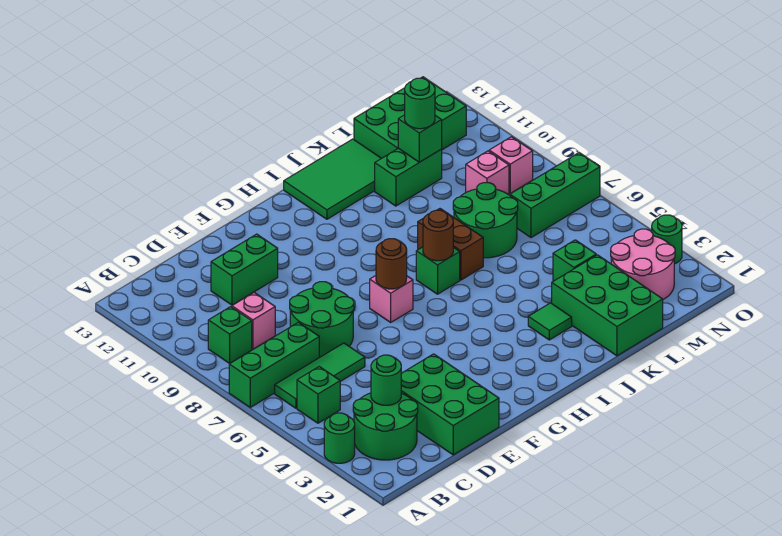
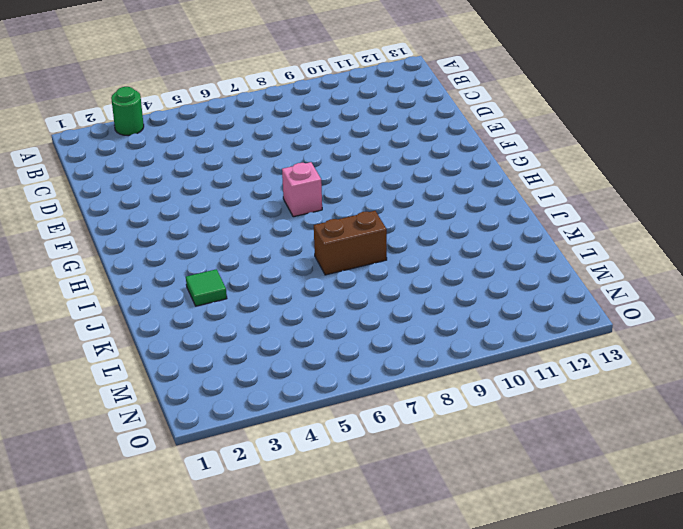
none -> green 1x3 brick [229,322,319,407]
none -> green 2x2 round brick [353,393,418,460]
none -> green 1x1 brick [297,367,340,423]
none -> green 1x3 tile [275,343,365,408]

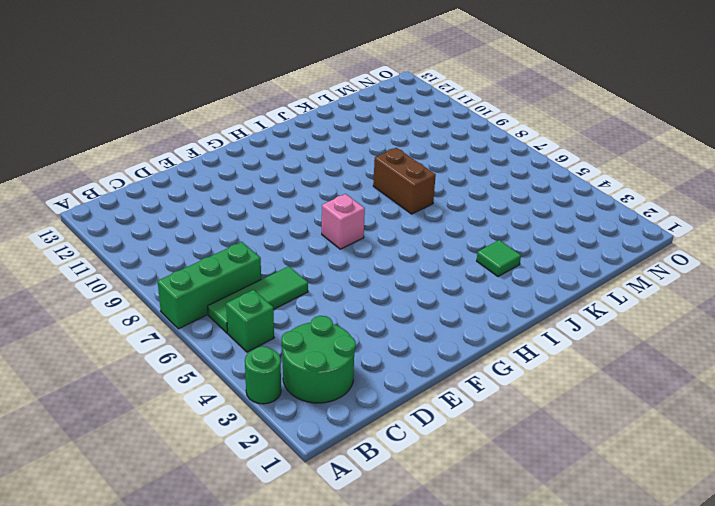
none -> green 1x1 brick [208,307,252,363]
none -> pink 1x1 brick [232,293,275,349]
none -> green 2x3 brick [401,354,499,455]
none -> green 2x2 round brick [290,282,354,357]

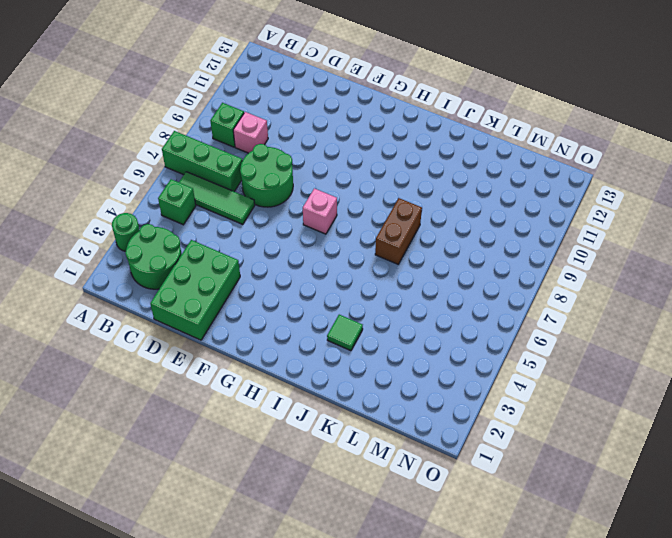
none -> green 1x2 brick [211,234,278,305]
none -> green 1x1 brick [416,247,460,294]
none -> green 2x3 tile [284,139,381,219]
none -> green 2x3 brick [552,255,663,356]

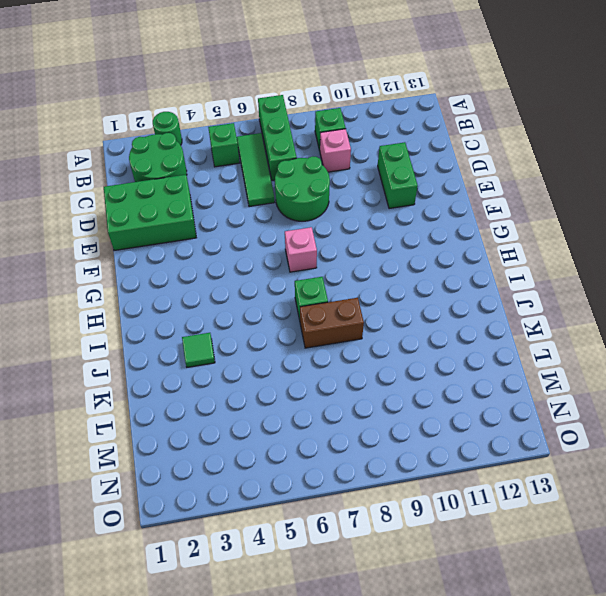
none -> green 2x3 tile [284,139,381,219]
none -> green 2x3 brick [552,255,663,356]
none -> green 2x2 round brick [453,183,518,258]
none -> green 1x2 brick [375,148,442,206]

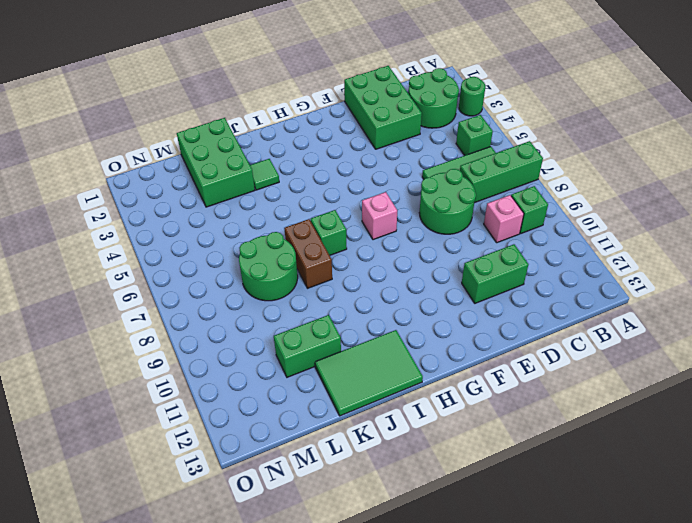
none -> green 1x1 brick [553,240,596,281]
none -> green 2x3 brick [354,77,466,158]
none -> pink 2x2 round brick [611,229,675,299]
none -> green 1x3 brick [510,153,600,238]

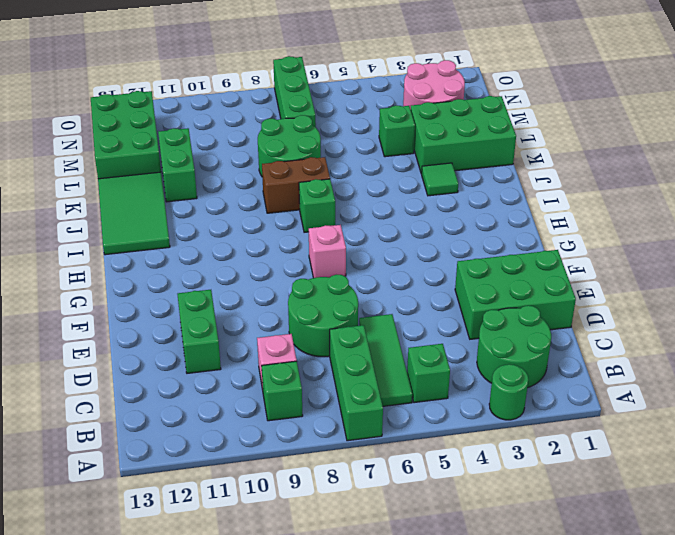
none -> pink 1x1 brick [466,151,509,195]
none -> pink 1x1 brick [489,137,533,194]
none -> green 1x1 round brick [652,215,682,264]
none -> green 1x1 round brick [371,355,401,405]

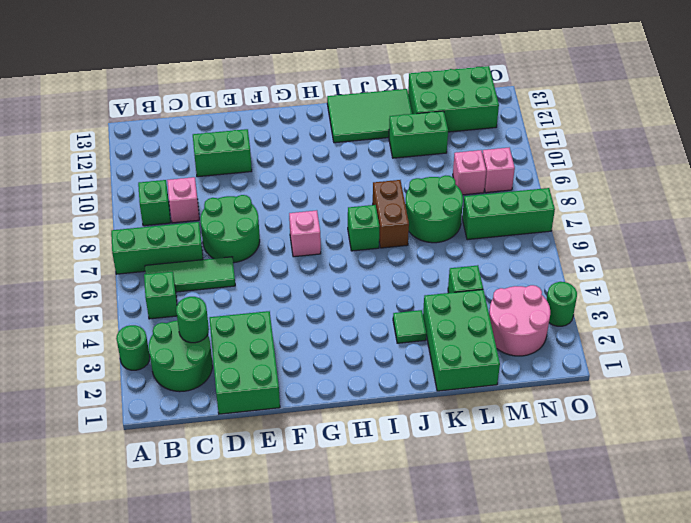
none -> brown 1x1 round brick [376,239,407,289]
none -> brown 1x1 round brick [423,210,453,261]
none -> green 1x1 brick [398,115,442,162]
none -> green 1x1 round brick [405,78,435,129]

